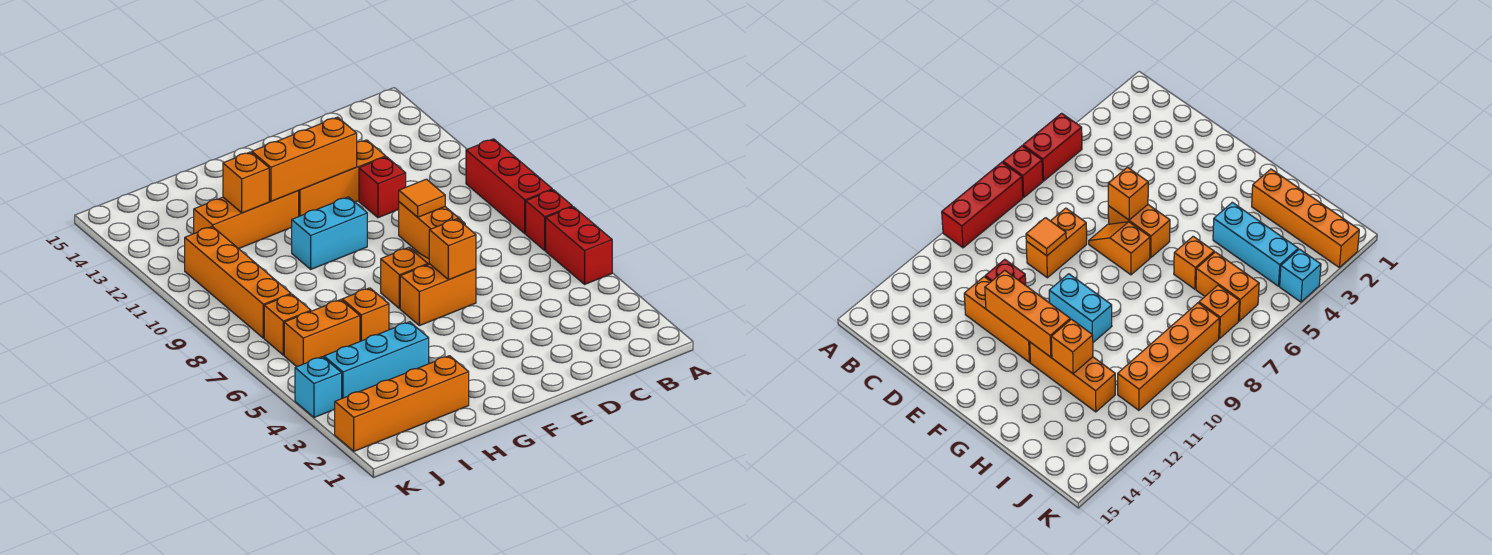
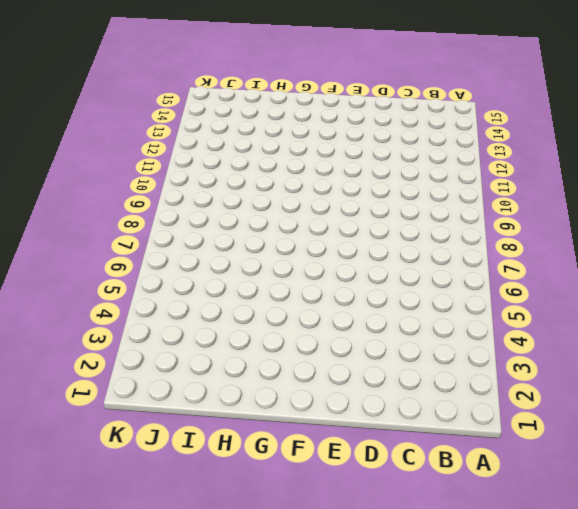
none -> red 1x2 brick [546,207,612,284]
none -> red 1x1 brick [526,190,572,250]
none -> red 1x3 brick [466,139,552,234]

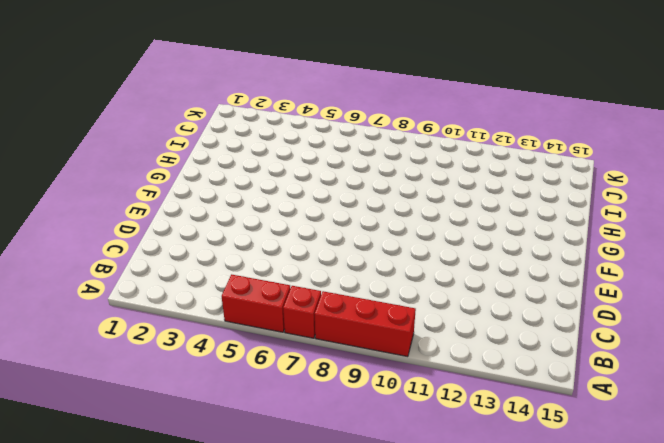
none -> orange 1x2 brick [399,202,465,259]
none -> red 1x1 brick [359,157,406,218]
none -> orange 1x3 brick [299,140,386,216]

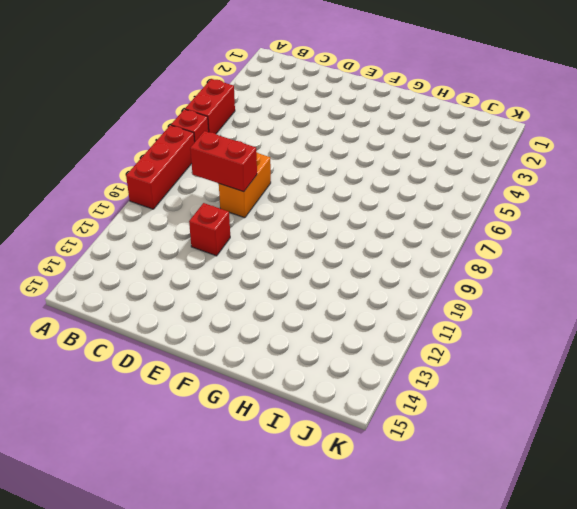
red 1x2 brick [190,131,257,192] -> orange 1x1 tile [399,179,445,217]
none -> orange 1x3 brick [299,140,386,216]
none -> orange 1x2 brick [400,264,476,326]
none -> orange 1x2 slope [381,248,429,309]

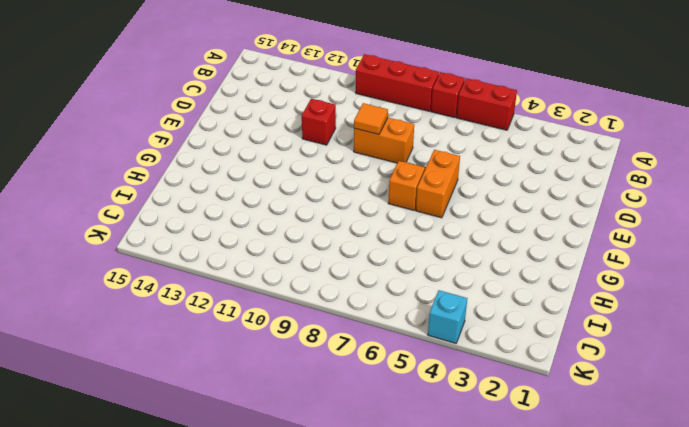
none -> orange 1x3 brick [299,140,386,216]
none -> cyan 1x2 brick [292,197,367,269]
none -> orange 1x3 brick [194,191,299,249]

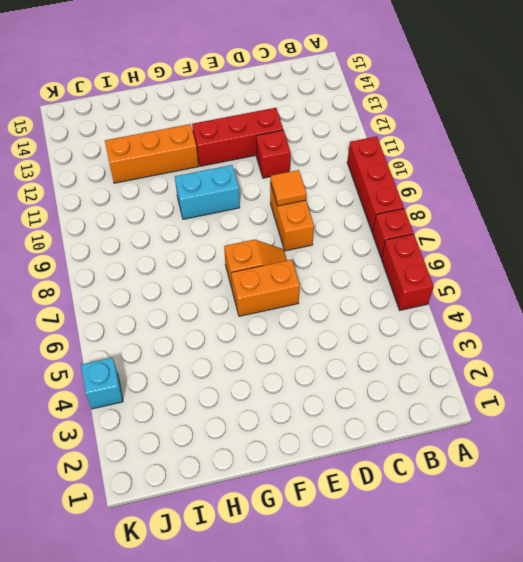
red 1x3 brick [192,108,283,166] -> orange 1x3 brick [299,140,386,216]
none -> orange 1x4 brick [334,356,469,451]
none -> cyan 1x3 brick [324,322,429,398]
none -> orange 1x1 brick [342,288,389,341]

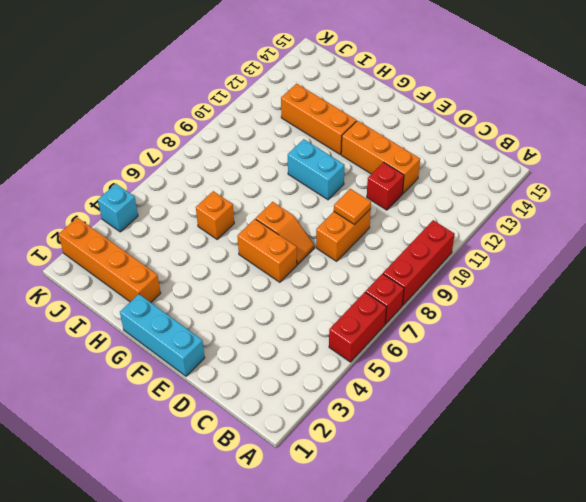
cyan 1x3 brick [120,294,205,376] -> cyan 1x3 brick moved to [324,322,429,398]
none -> orange 1x2 brick [284,300,360,367]
none -> orange 1x1 brick [264,294,311,355]
none -> orange 1x4 brick [185,226,291,338]

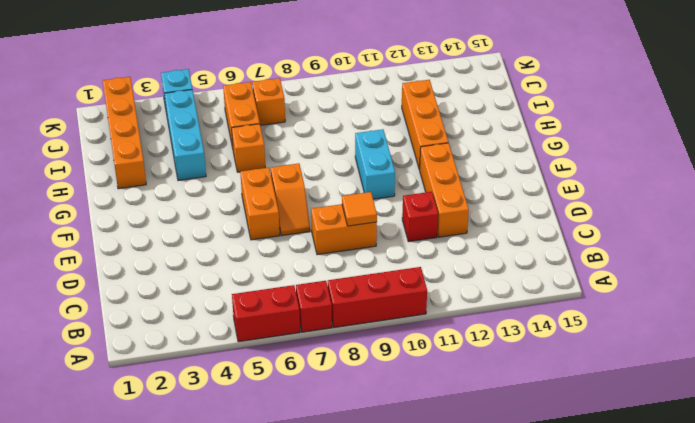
none -> orange 1x4 brick [185,226,291,338]
none -> orange 1x1 brick [429,219,476,280]
none -> orange 1x3 brick [252,117,357,201]

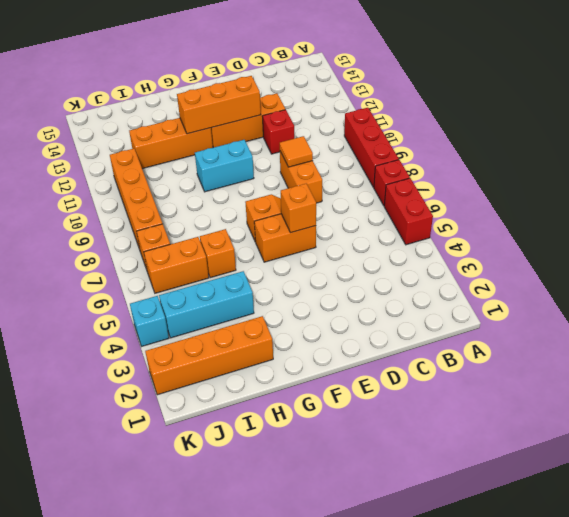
none -> orange 1x1 brick [223,152,269,213]

